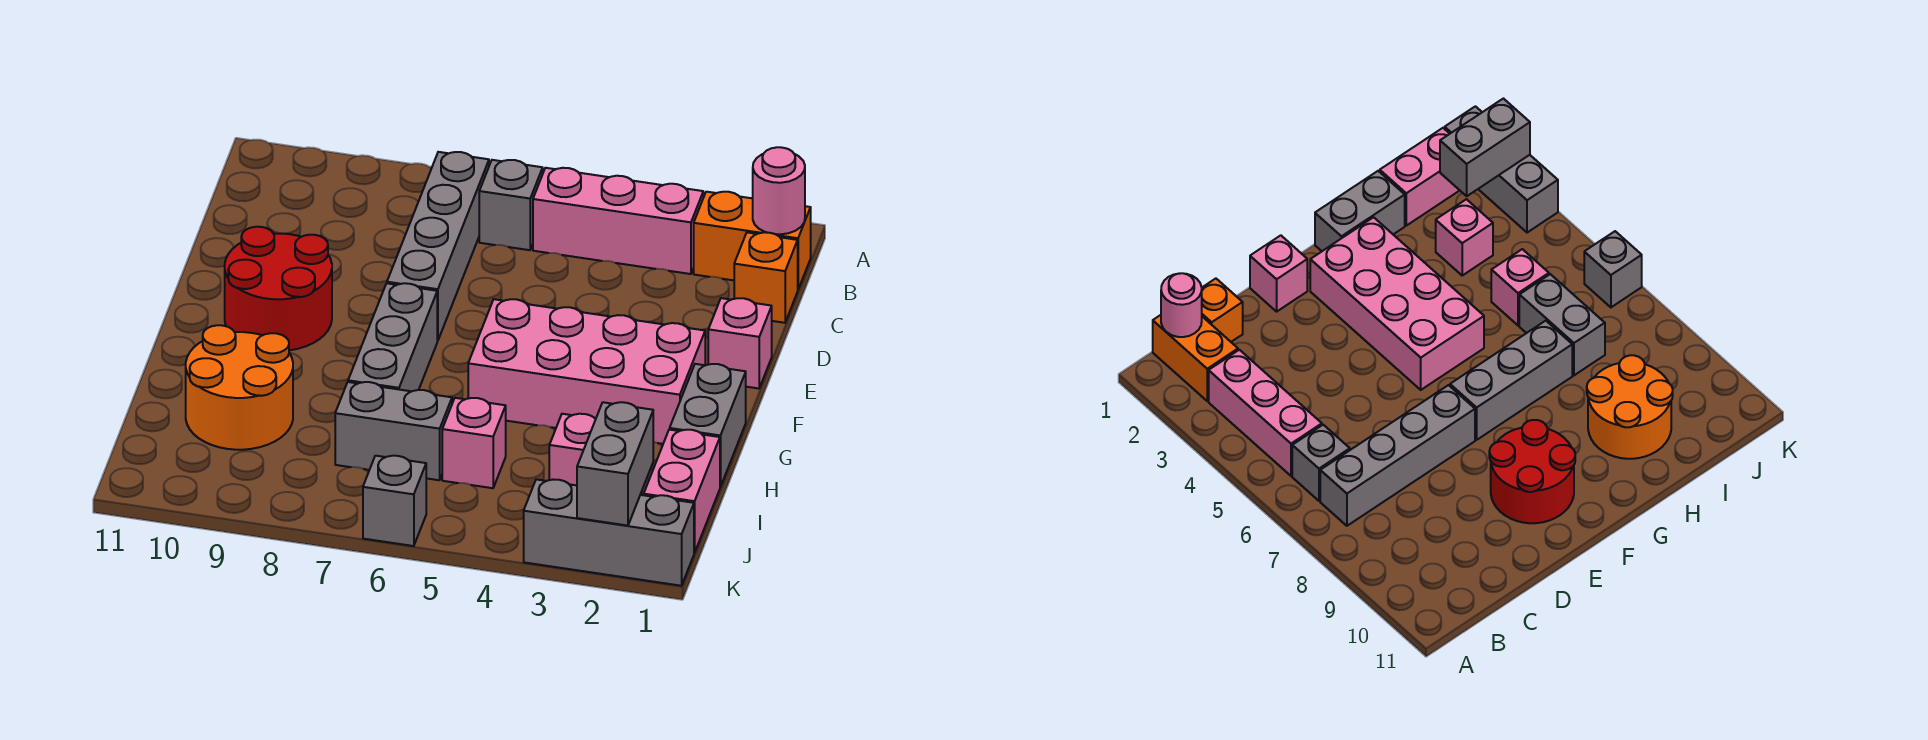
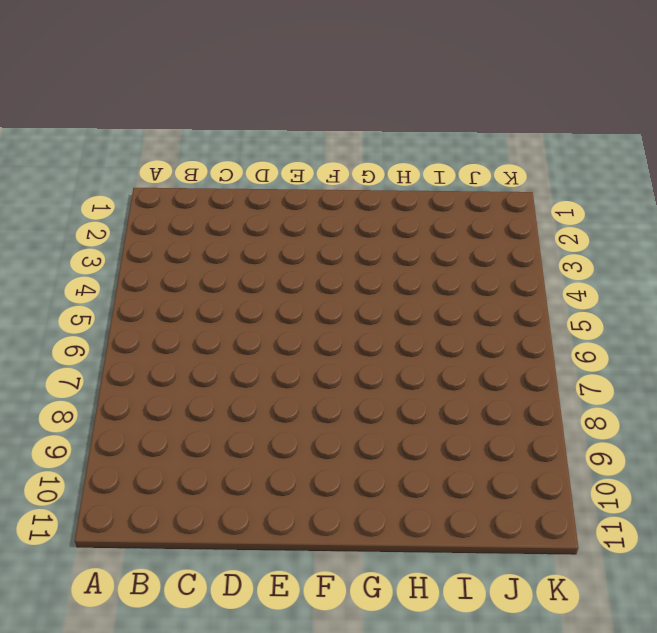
none -> orange 1x2 brick [694,192,811,289]
none -> pink 1x3 brick [533,168,703,274]
none -> grey 1x1 brick [479,160,543,250]

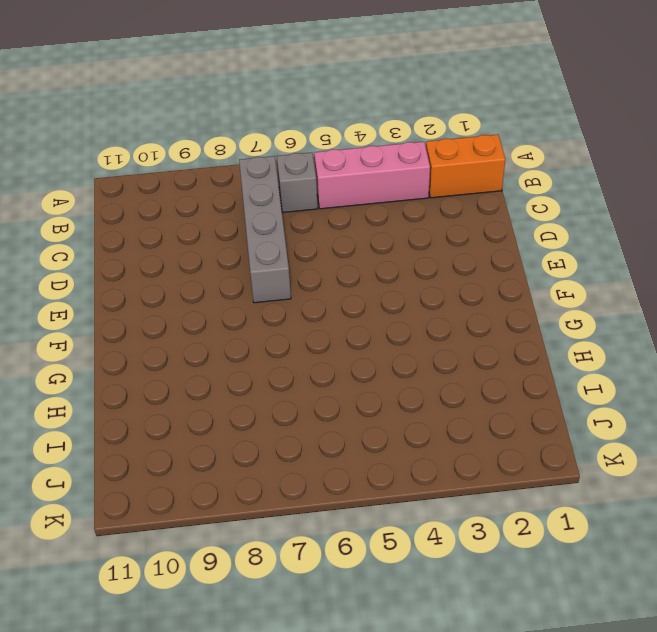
none -> orange 1x1 brick [734,232,798,323]
none -> pink 1x1 brick [708,298,772,388]
none -> red 2x2 round brick [225,227,332,350]

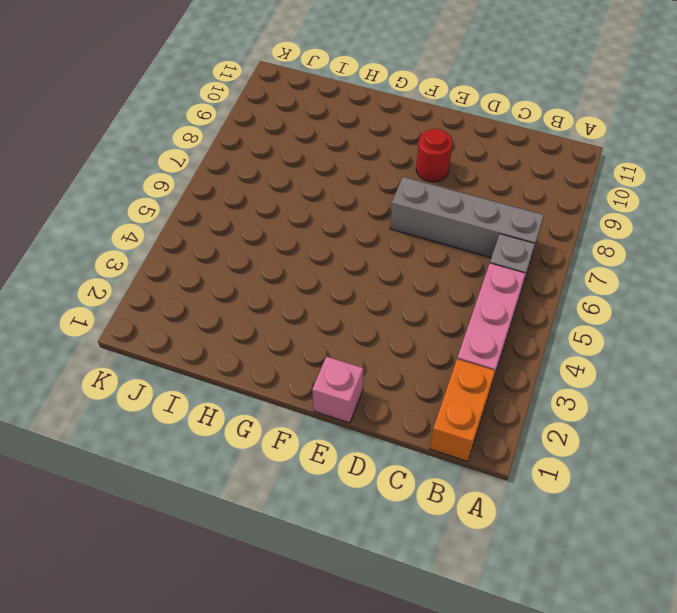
red 1x1 round brick [416,129,453,182] -> red 2x2 round brick [225,227,332,350]
none -> orange 1x1 brick [734,232,798,323]
none -> pink 2x4 brick [468,299,705,444]
none -> grey 1x3 brick [348,283,437,391]

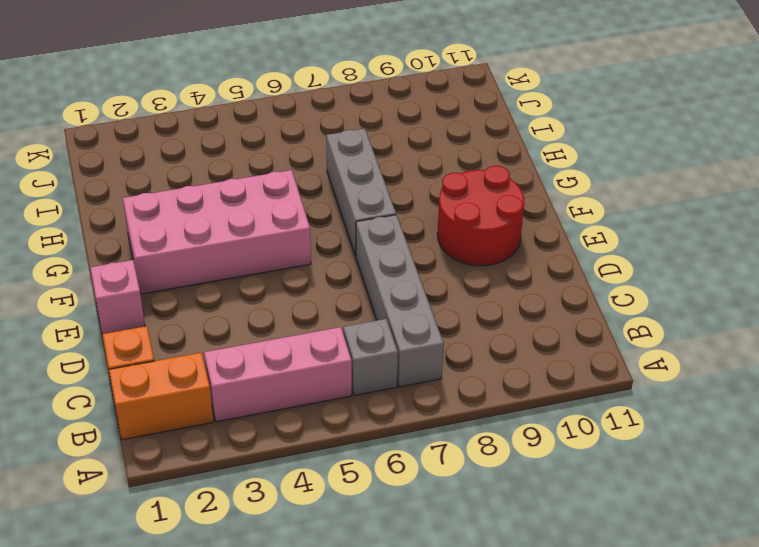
none -> grey 1x2 brick [670,364,746,487]
none -> orange 2x2 round brick [186,325,293,450]
none -> pink 1x2 brick [644,430,720,553]

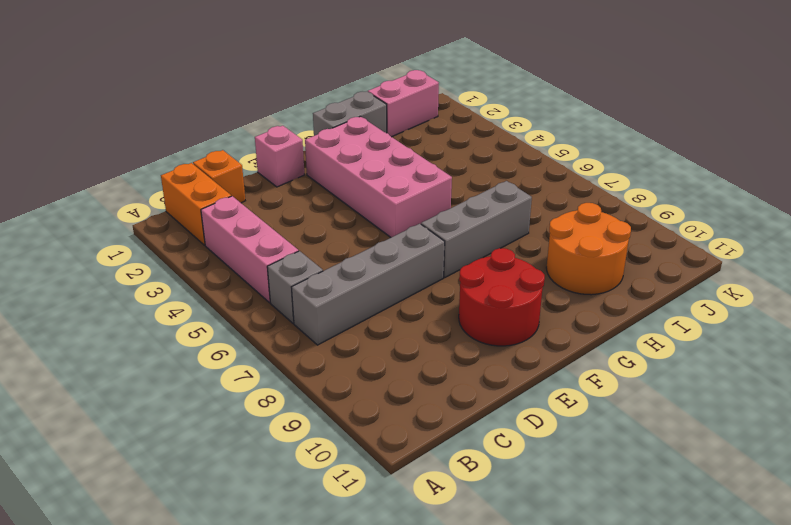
none -> pink 1x1 brick [549,414,596,485]
none -> pink 1x1 brick [442,398,506,488]
none -> grey 1x2 brick [335,382,452,480]

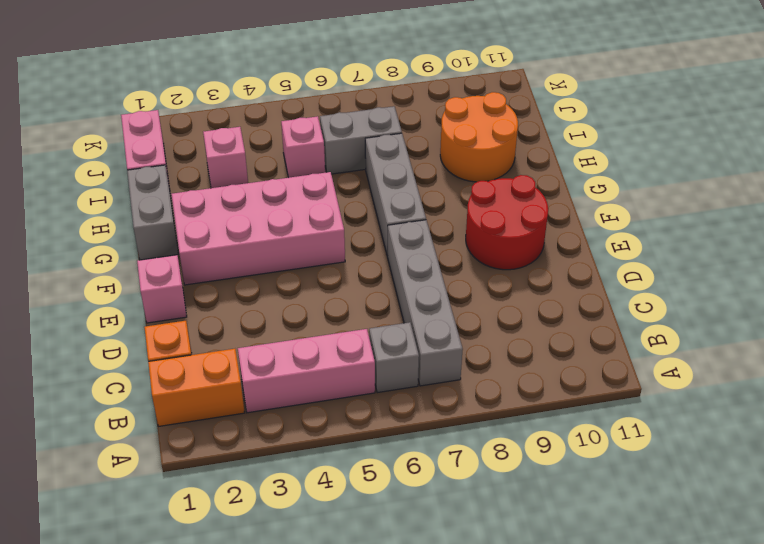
none -> grey 1x3 brick [524,479,694,586]
none -> grey 1x1 brick [363,456,426,546]
none -> pink 1x1 round brick [753,147,805,234]

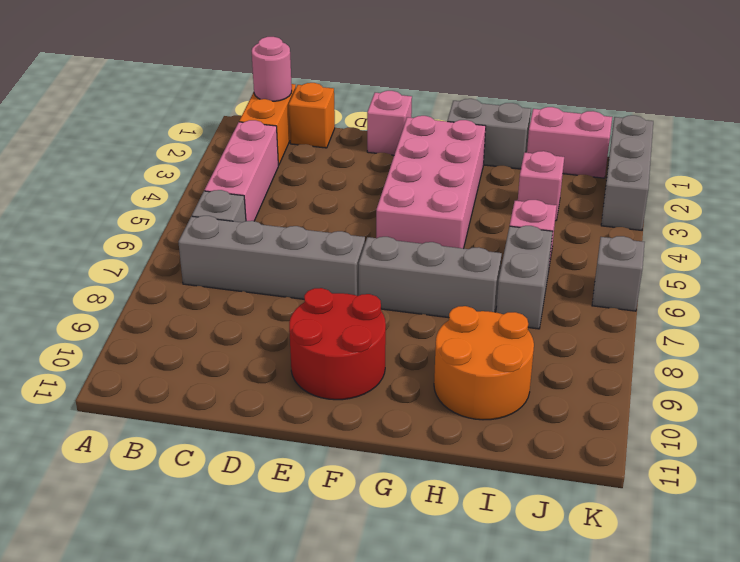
none -> grey 1x2 brick [577,402,653,526]

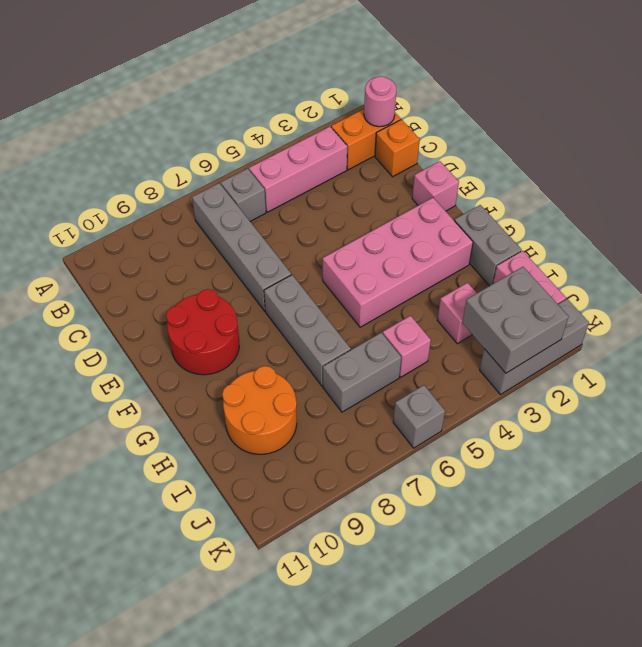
grey 2x2 brick [462,267,569,373] -> grey 1x2 brick [577,402,653,526]

